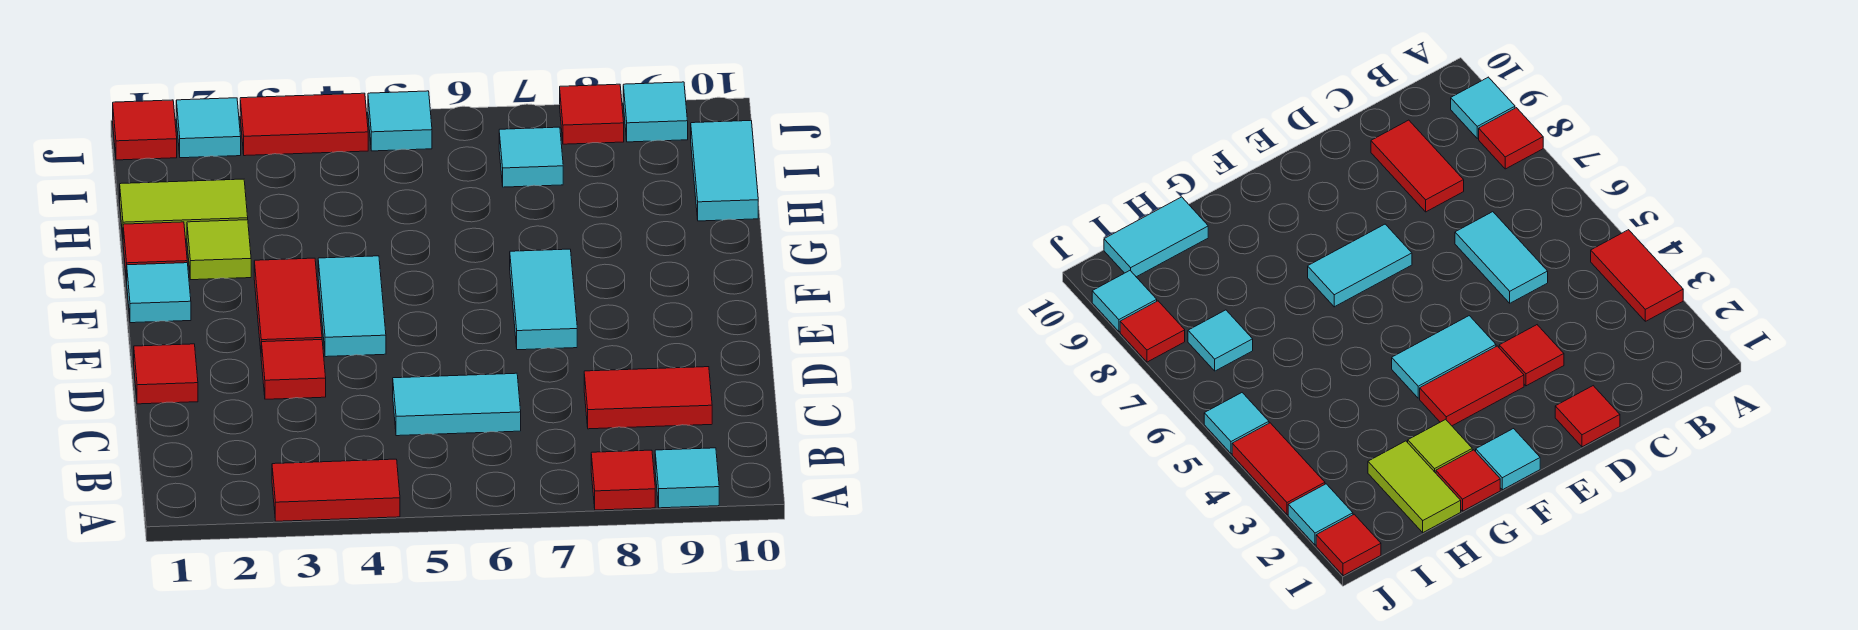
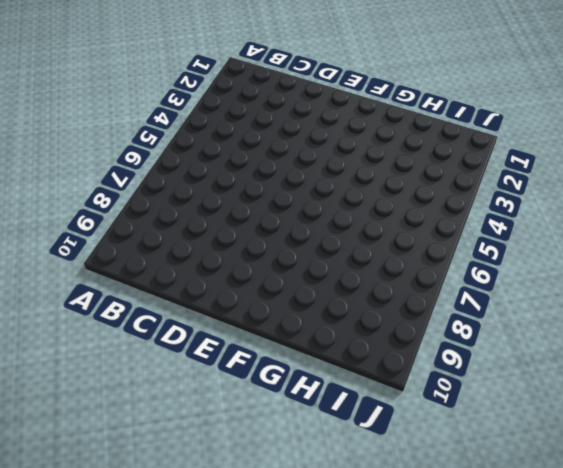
none -> red 1x2 tile [272,459,400,521]
none -> red 1x1 tile [591,450,655,510]
none -> cyan 1x1 tile [655,448,719,508]

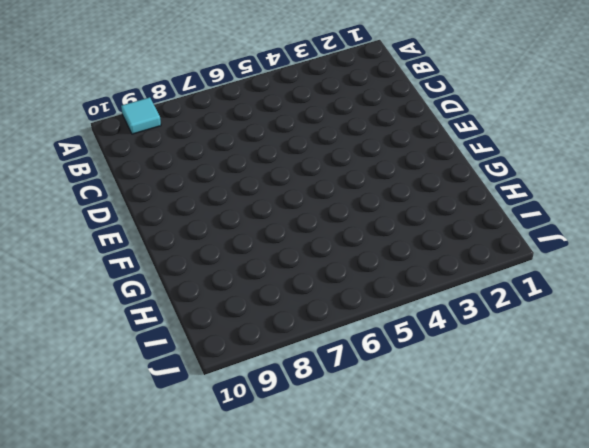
none -> red 1x2 tile [272,459,400,521]
none -> red 1x1 tile [591,450,655,510]
none -> cyan 1x2 tile [393,373,521,436]

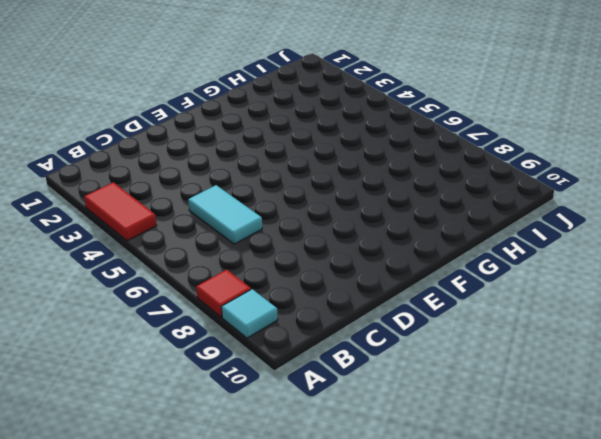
none -> red 1x2 tile [584,367,712,429]
none -> red 1x1 tile [134,344,198,404]
none -> red 1x1 tile [261,340,326,399]

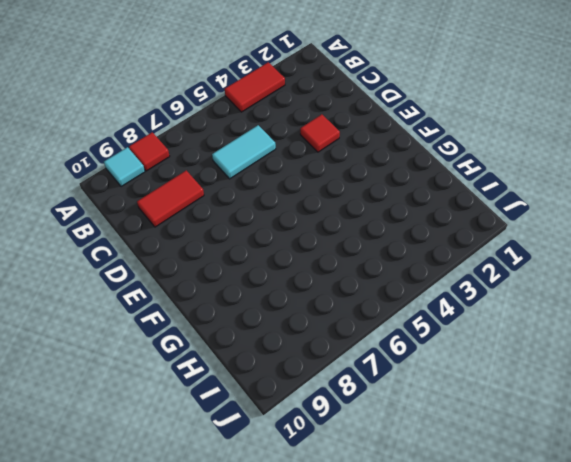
none -> red 1x1 tile [134,344,198,404]
none -> red 1x2 tile [254,258,322,349]
none -> cyan 1x2 tile [318,256,386,357]

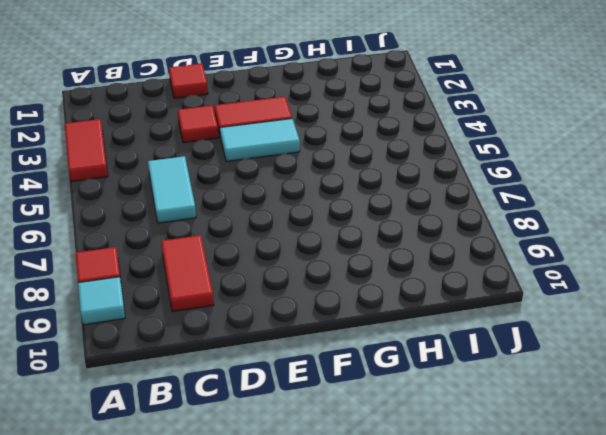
none -> cyan 1x2 tile [510,249,577,350]
none -> cyan 1x1 tile [127,263,191,323]
none -> red 1x1 tile [123,222,187,281]

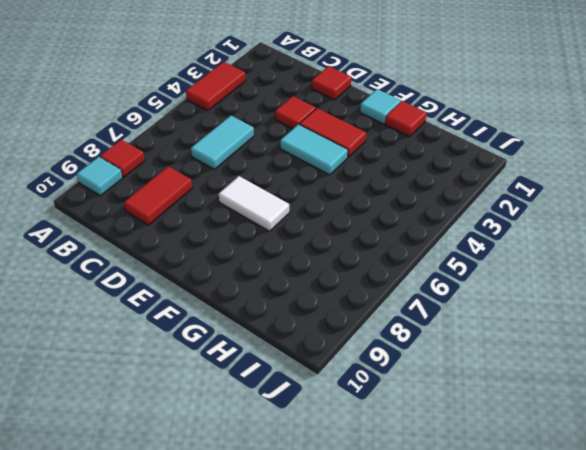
white 1x2 tile [219,176,289,231] -> cyan 1x2 tile [510,249,577,350]
none -> lime 1x1 tile [187,220,251,280]
none -> lime 1x2 tile [120,179,248,239]
none -> cyan 1x2 tile [691,121,758,221]

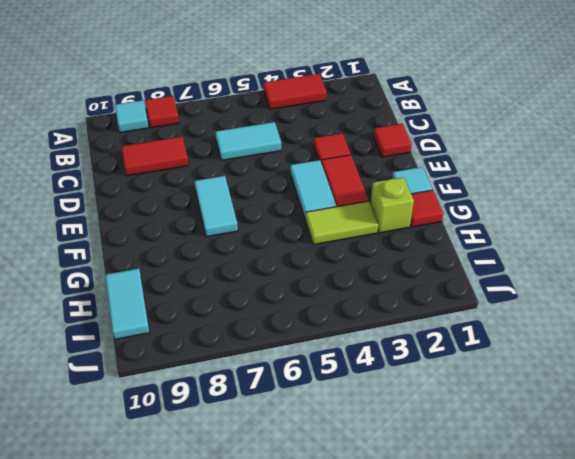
lime 1x1 brick [370,177,414,233] -> lime 1x1 tile [187,220,251,280]
lime 1x2 tile [305,201,378,245] -> lime 1x2 tile moved to [120,179,248,239]
none -> cyan 1x1 tile [499,127,563,187]
none -> red 1x1 tile [113,100,177,160]
none -> cyan 1x1 tile [176,98,241,158]

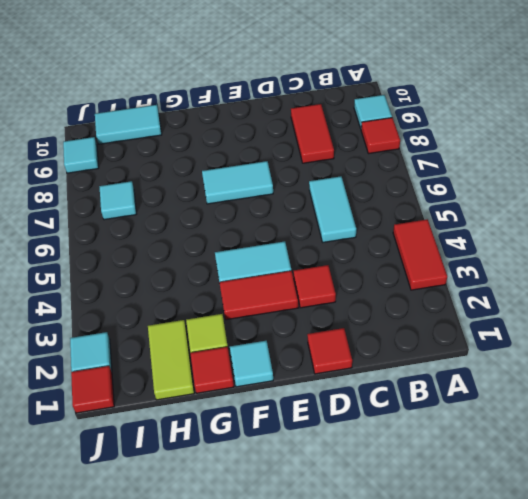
none -> red 1x2 tile [240,93,368,156]
none -> cyan 1x1 tile [368,91,432,151]
none -> red 1x1 tile [560,84,624,144]

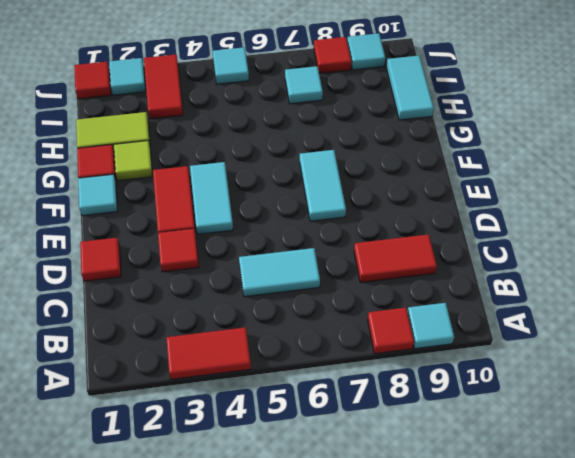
red 1x2 tile [144,54,183,119] -> red 1x2 tile turned to [240,93,368,156]

